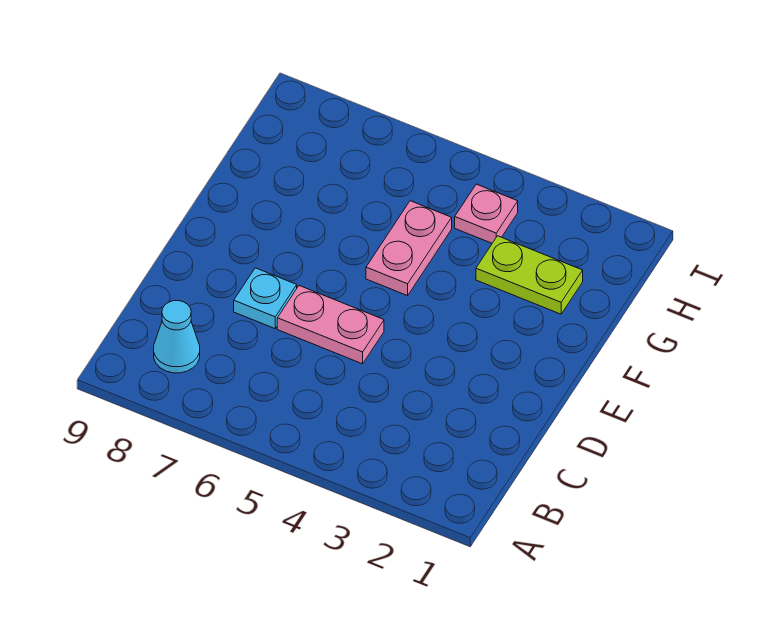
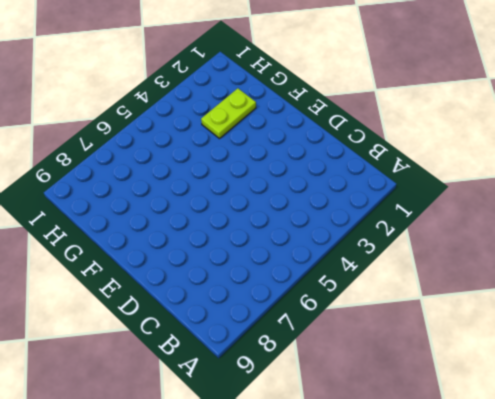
none -> cyan 1x1 cone [154,301,200,373]
none -> pink 1x2 plate [277,286,384,364]

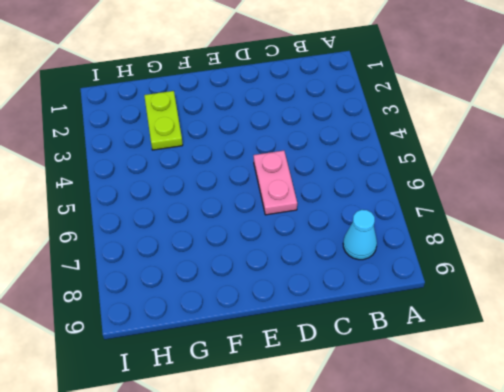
none -> cyan 1x1 plate [234,268,297,329]
none -> pink 1x2 plate [366,201,452,296]

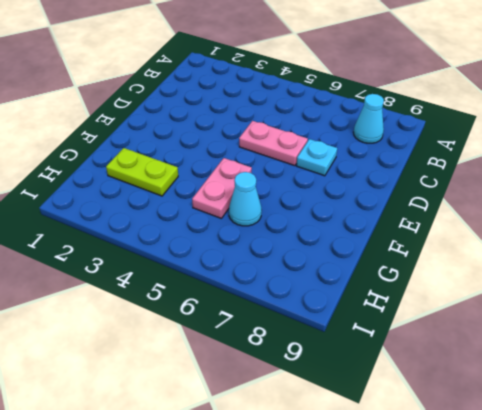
cyan 1x1 cone [229,172,262,226] -> none
none -> pink 1x1 plate [455,184,518,243]

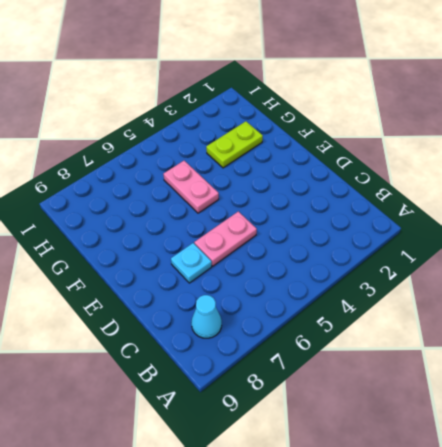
none -> pink 1x1 plate [455,184,518,243]

